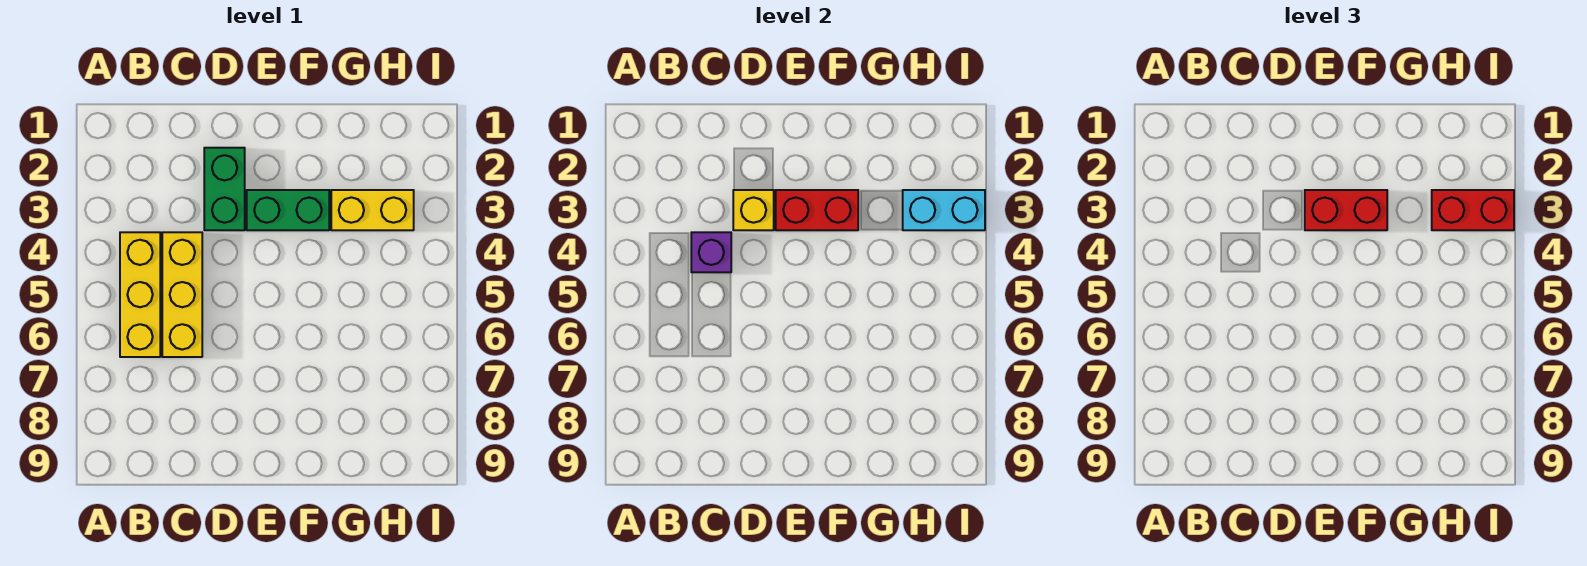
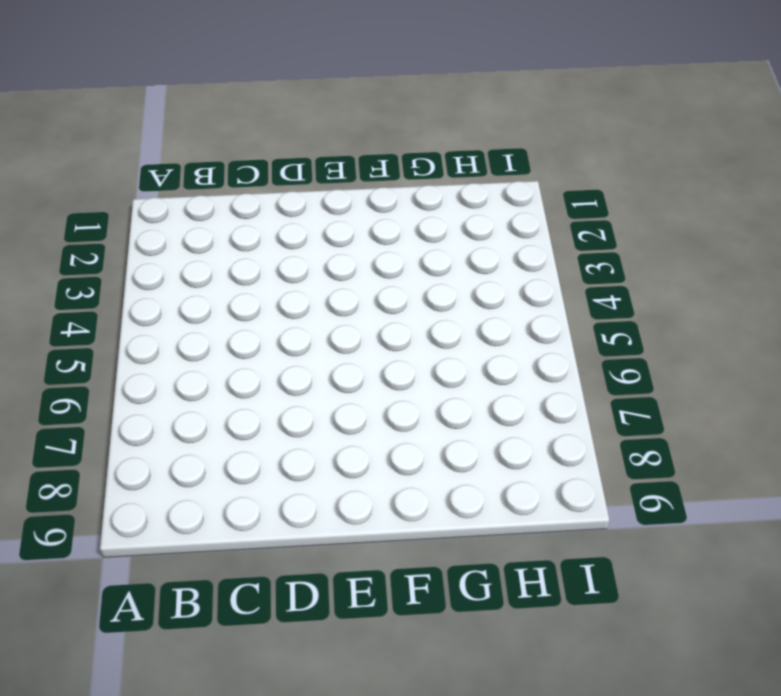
none -> yellow 1x3 brick [120,232,160,357]
none -> yellow 1x3 brick [162,232,202,357]

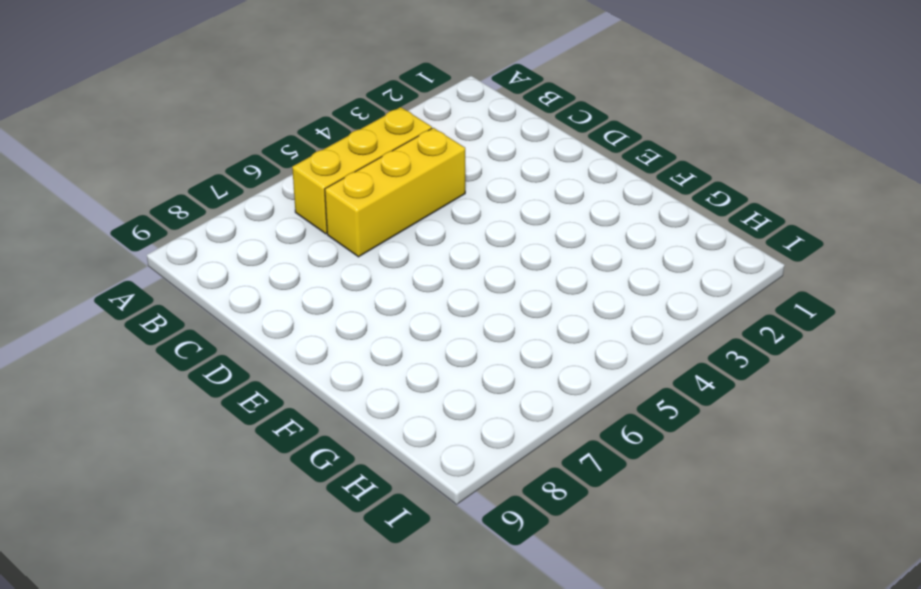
none -> green 1x2 brick [204,148,245,230]
none -> green 1x2 brick [247,190,329,230]

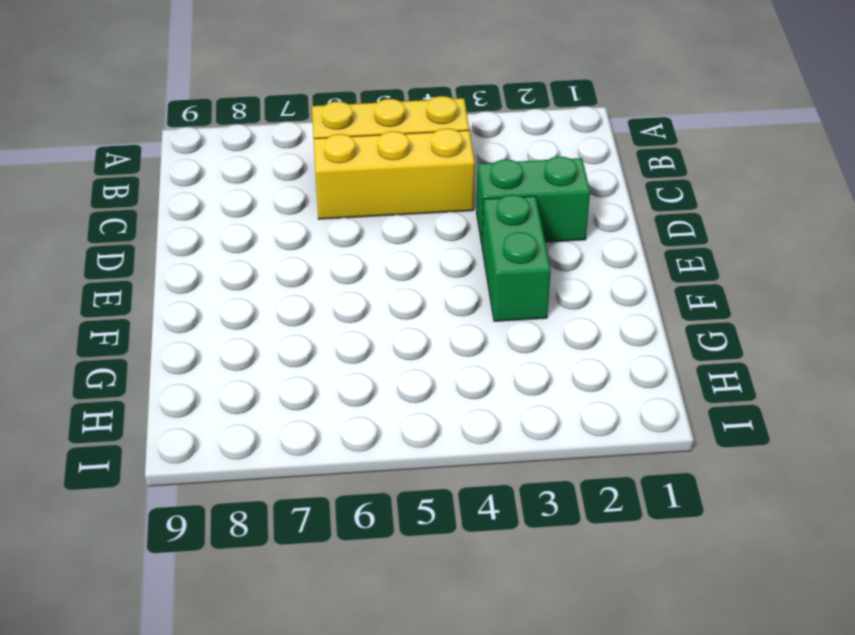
none -> yellow 1x2 brick [331,190,414,230]
none -> purple 1x1 brick [691,232,731,272]

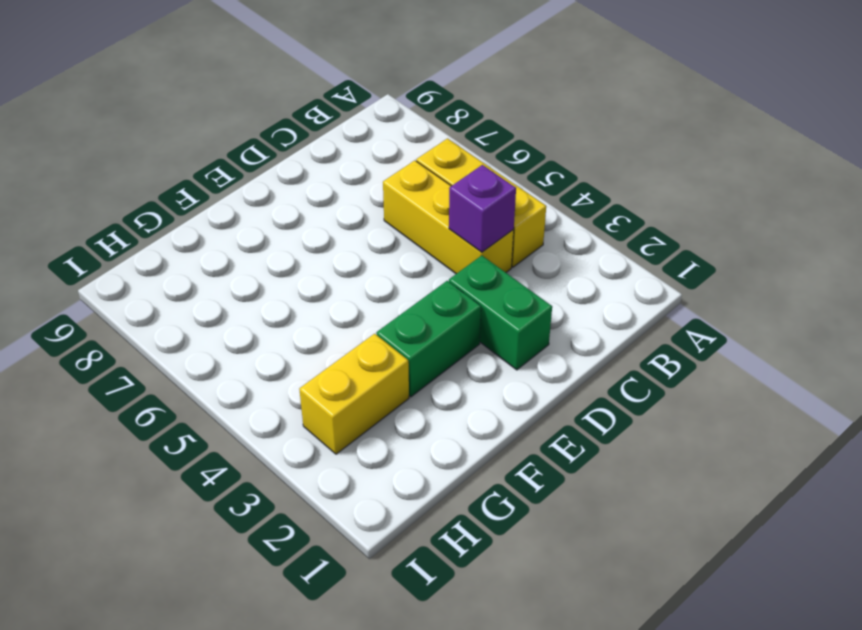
none -> yellow 1x1 brick [733,190,774,230]
none -> red 1x2 brick [776,190,858,230]

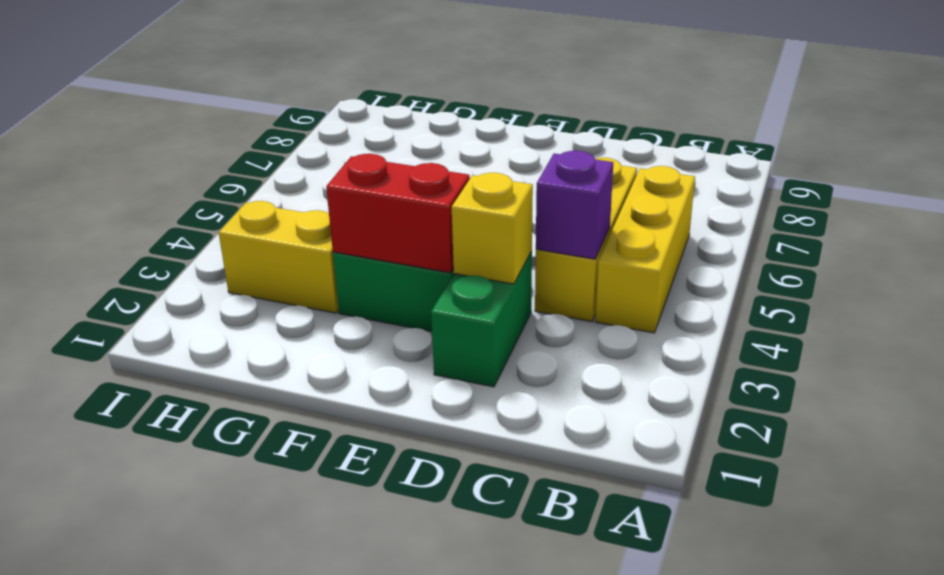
none -> cyan 1x2 brick [903,190,985,230]
none -> red 1x2 brick [1305,190,1387,230]

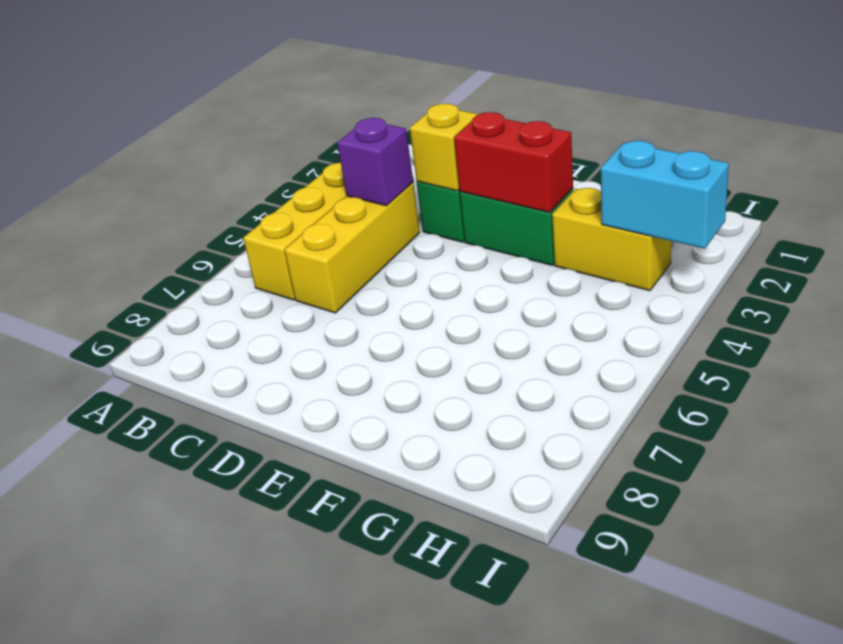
none -> red 1x2 brick [1305,190,1387,230]
none -> red 1x2 brick [1432,190,1514,230]

